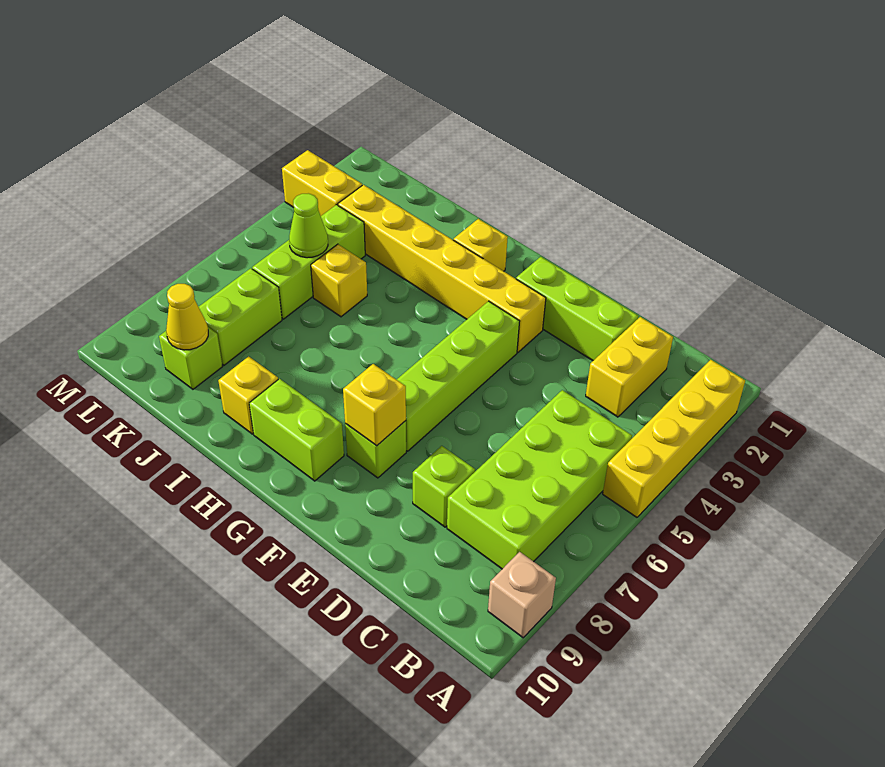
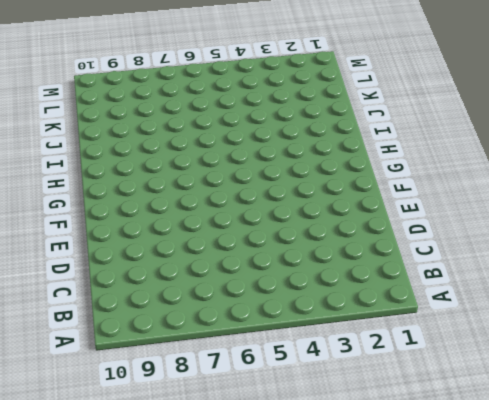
none -> yellow 1x4 brick [603,360,745,517]
none -> tan 1x1 brick [488,552,556,638]
none -> lime 2x4 brick [447,390,632,569]

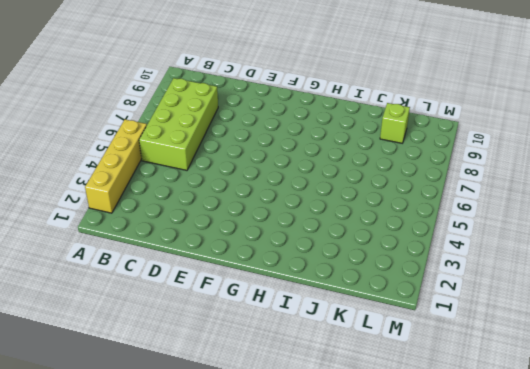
none -> tan 1x1 brick [488,552,556,638]
none -> yellow 1x2 brick [586,317,673,417]
none -> lime 1x3 brick [516,257,638,361]

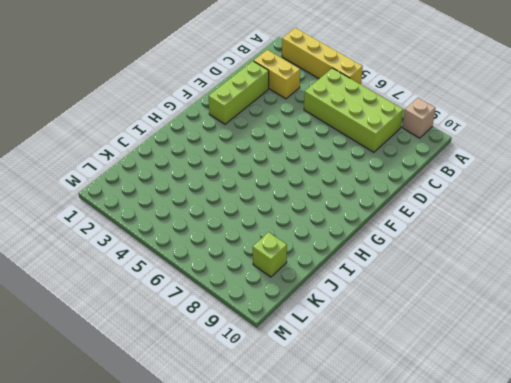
none -> lime 1x1 brick [413,446,475,527]
none -> yellow 1x6 brick [338,185,546,352]
none -> lime 1x4 brick [397,301,520,451]

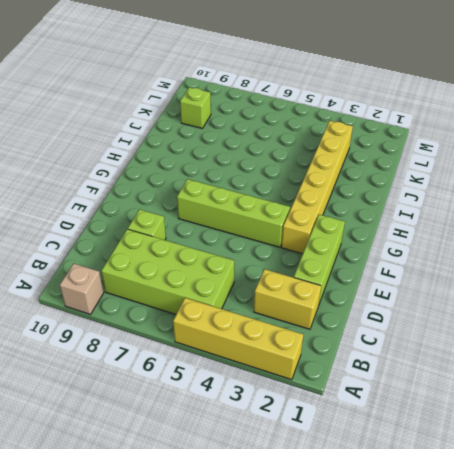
none -> lime 1x1 brick [345,421,406,478]
none -> lime 1x2 brick [249,379,344,481]
none -> yellow 1x1 brick [453,219,508,271]

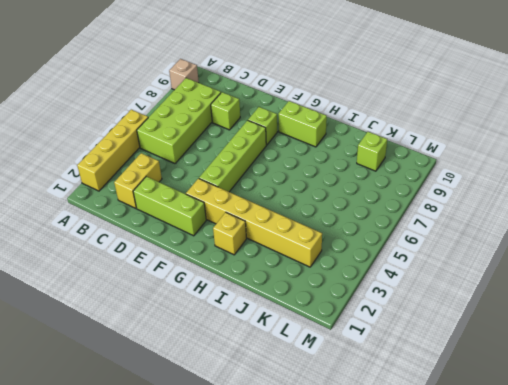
none -> yellow 1x1 brick [218,356,278,434]
none -> yellow 1x1 brick [311,244,367,317]
none -> lime 1x3 brick [252,205,365,319]

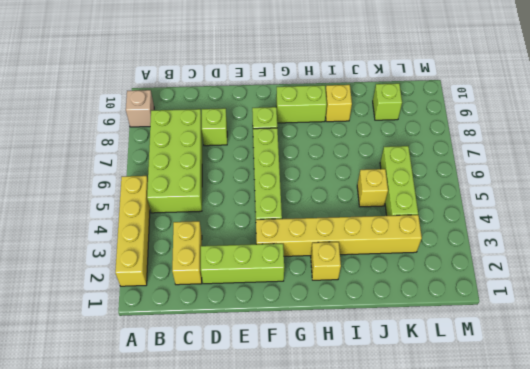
none -> lime 1x2 brick [199,268,282,365]
none -> yellow 1x2 brick [282,150,362,216]
none -> yellow 1x1 brick [343,364,406,446]

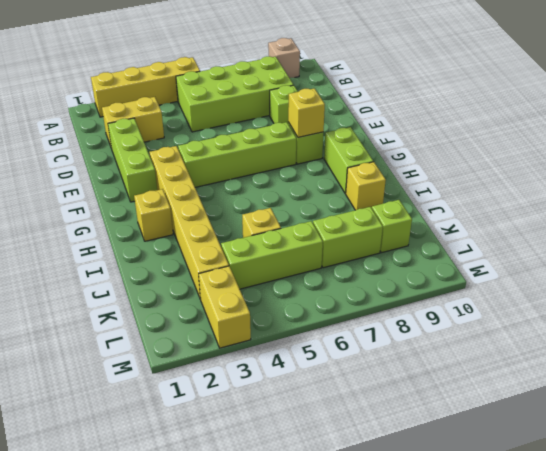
none -> lime 1x1 cone [289,193,328,258]
none -> yellow 1x1 cone [166,284,208,350]

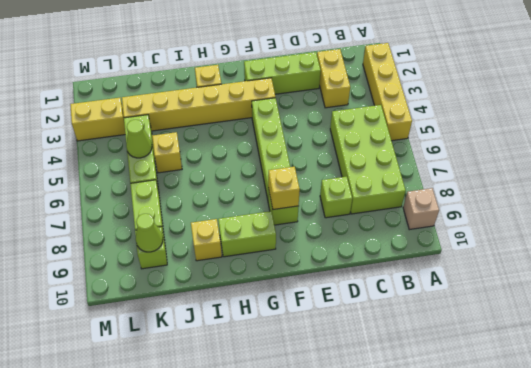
lime 1x1 cone [135,214,163,252] -> yellow 1x1 cone [166,284,208,350]

